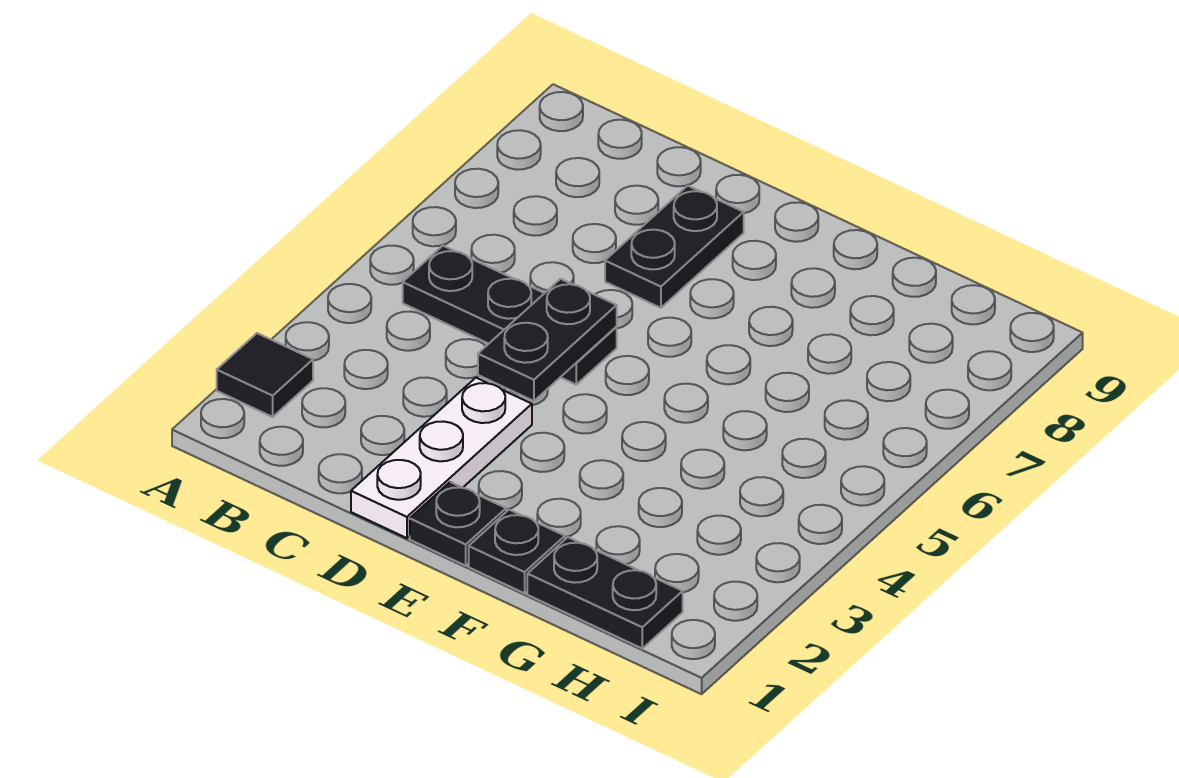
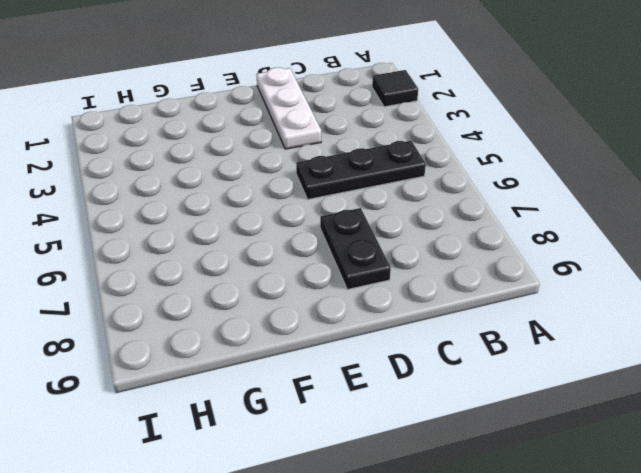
none -> black 1x1 plate [410,482,506,566]
none -> black 1x1 plate [469,510,565,593]

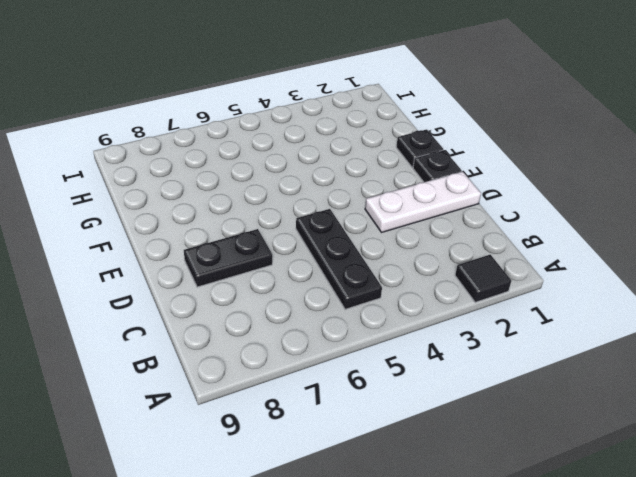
none -> black 1x2 plate [527,537,683,648]
none -> black 1x2 plate [478,279,617,401]

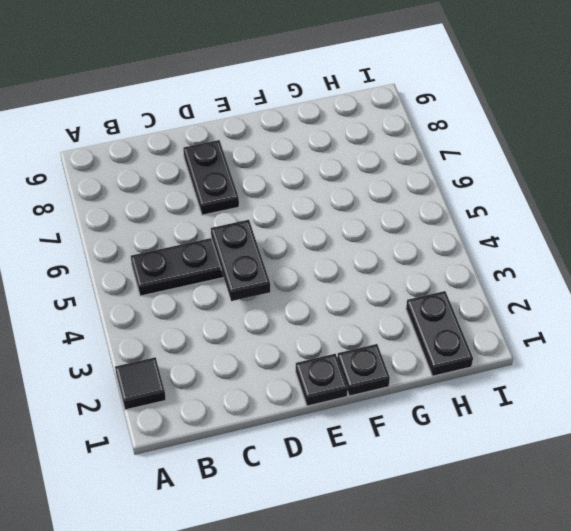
black 1x2 plate [406,291,473,376] -> black 1x2 plate turned to [527,537,683,648]
none -> white 1x3 plate [351,378,532,538]

